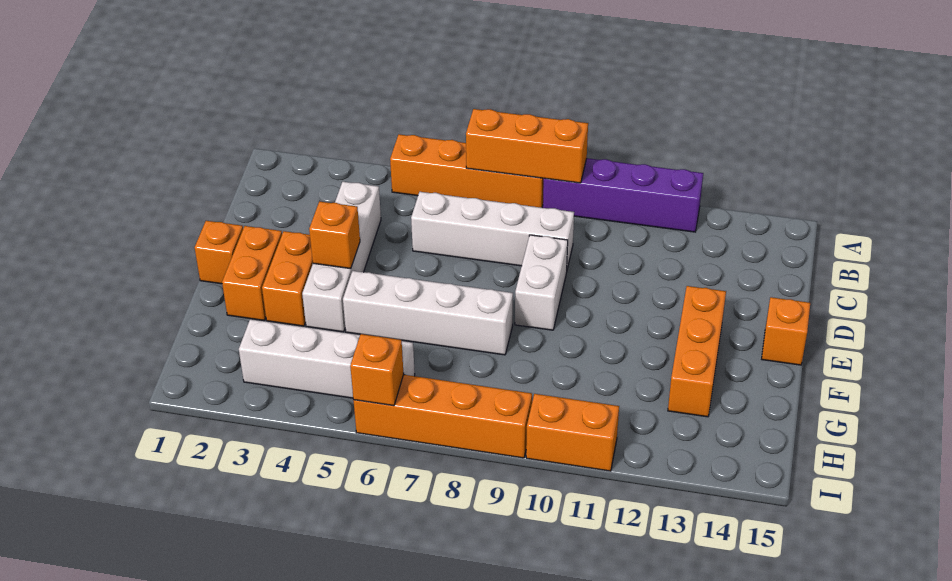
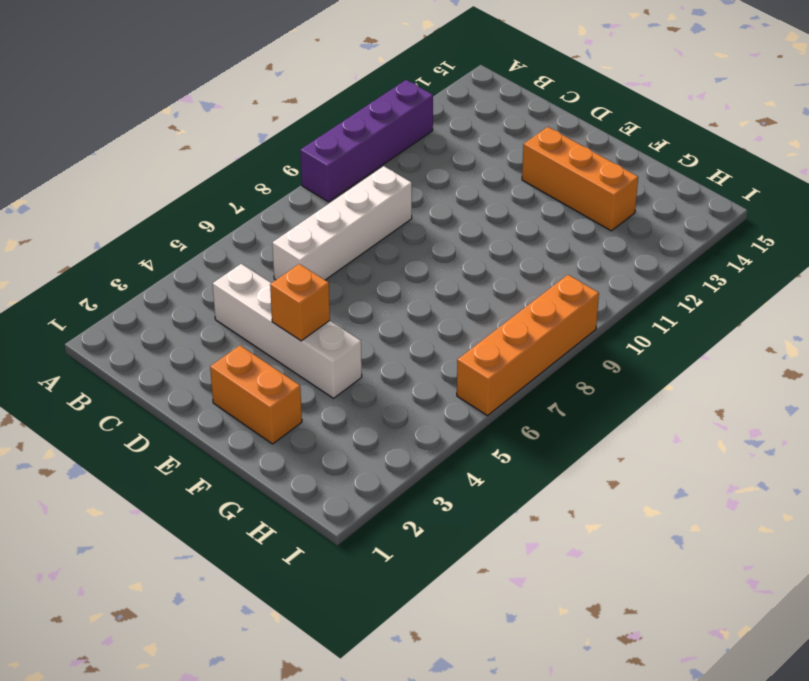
none -> orange 1x4 brick [390,134,544,208]
none -> white 1x2 brick [515,235,568,330]
none -> orange 1x1 brick [194,221,243,284]

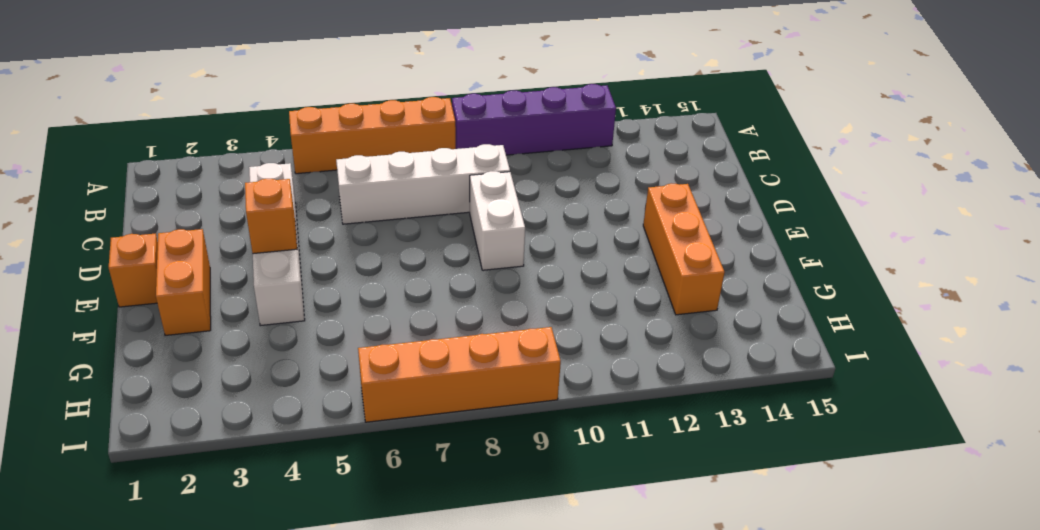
none -> orange 1x2 brick [262,231,313,326]
none -> orange 1x1 brick [762,297,810,365]
none -> white 1x4 brick [343,271,513,355]

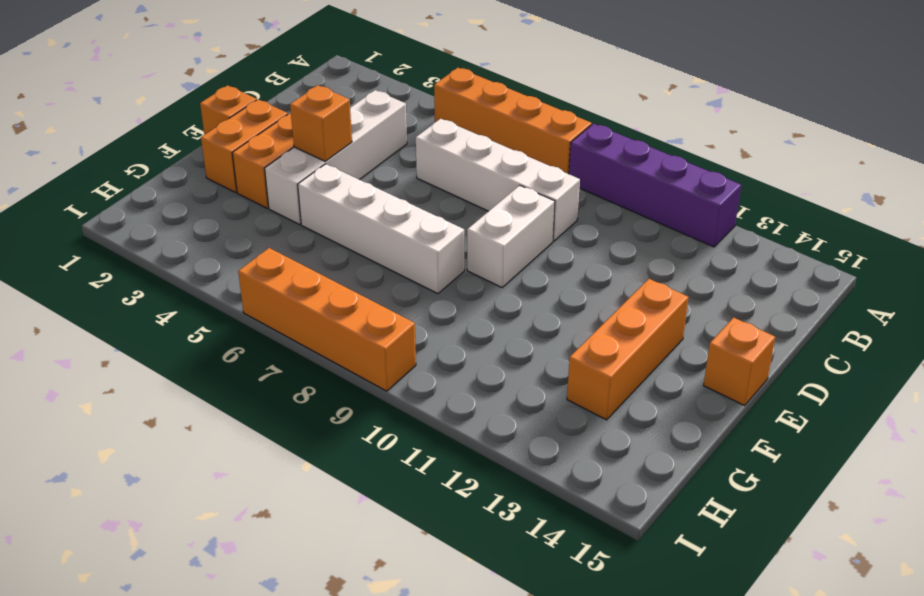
none -> white 1x4 brick [239,319,415,398]
none -> orange 1x2 brick [526,394,619,471]
none -> orange 1x3 brick [466,109,588,183]

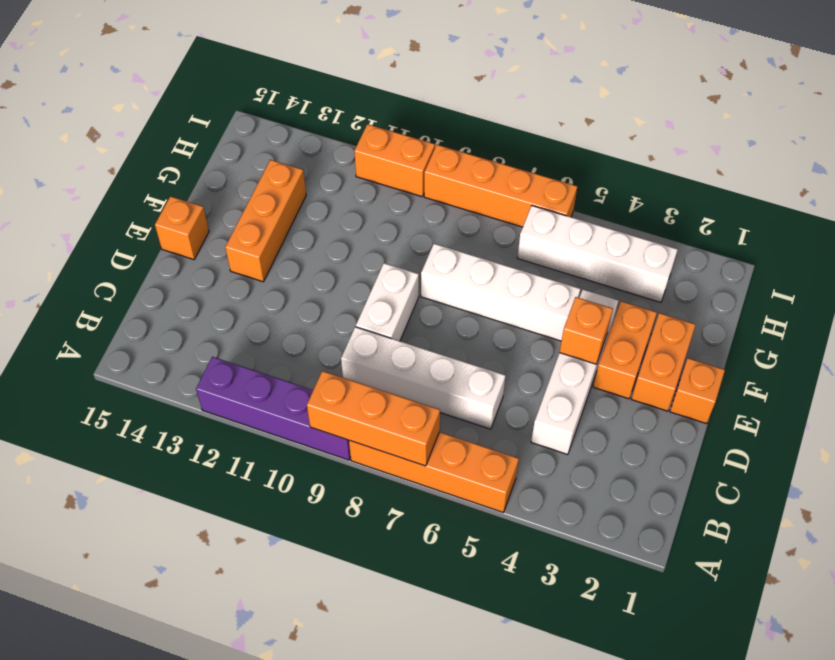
none -> orange 1x1 brick [350,334,404,406]

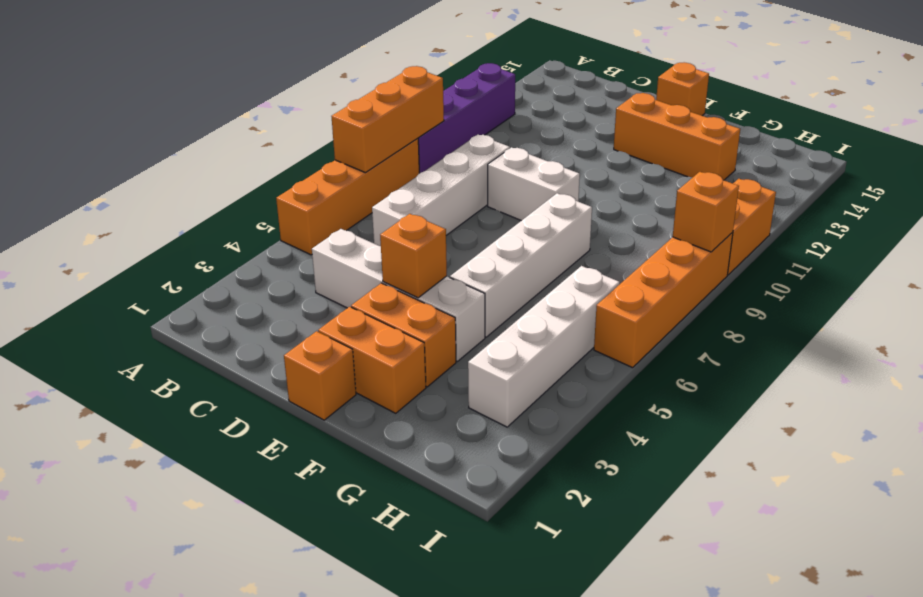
orange 1x1 brick [673,172,739,252] -> orange 1x1 brick moved to [350,334,404,406]

